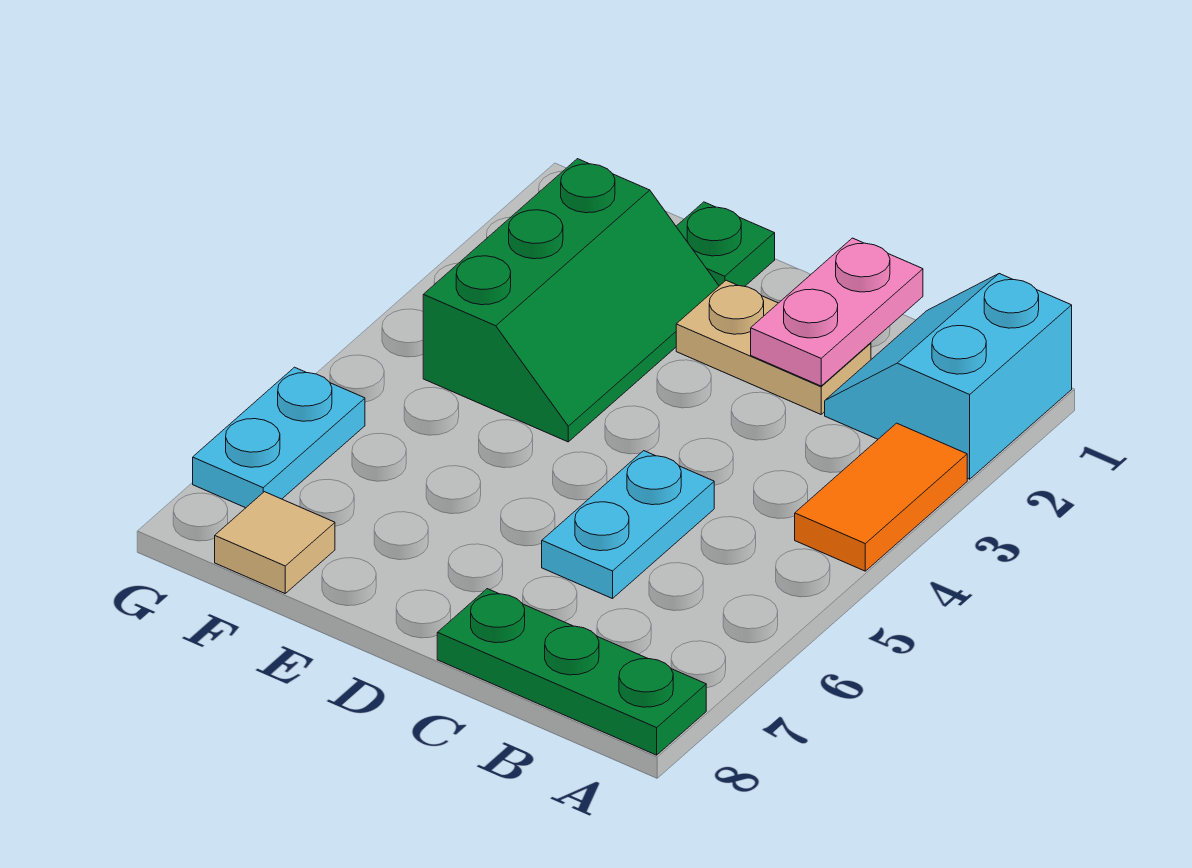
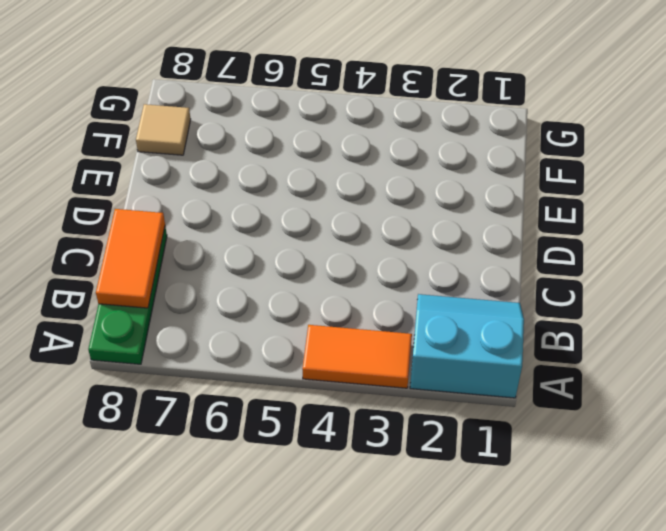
orange 1x2 tile [96,209,165,308] -> none
none -> tan 1x2 plate [676,280,871,414]
none -> cyan 1x2 plate [542,451,714,599]

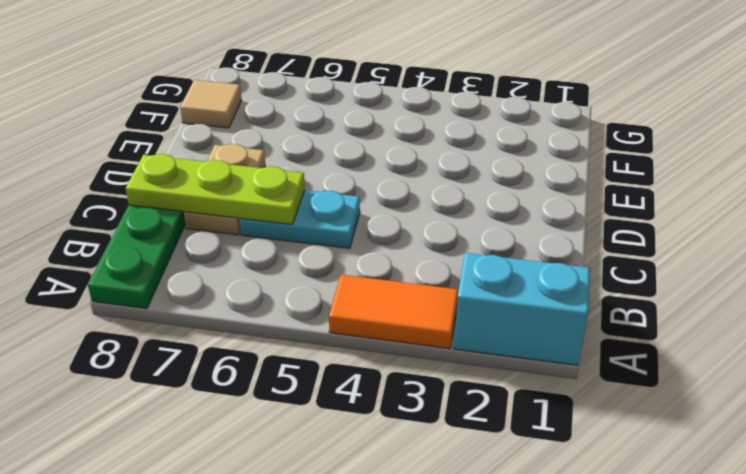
lime 1x3 plate [126,154,305,225] -> none
tan 1x2 plate [184,144,265,235] -> tan 1x2 plate moved to [676,280,871,414]
none -> green 1x1 plate [676,202,775,287]
none -> green 2x3 slope [423,159,719,442]

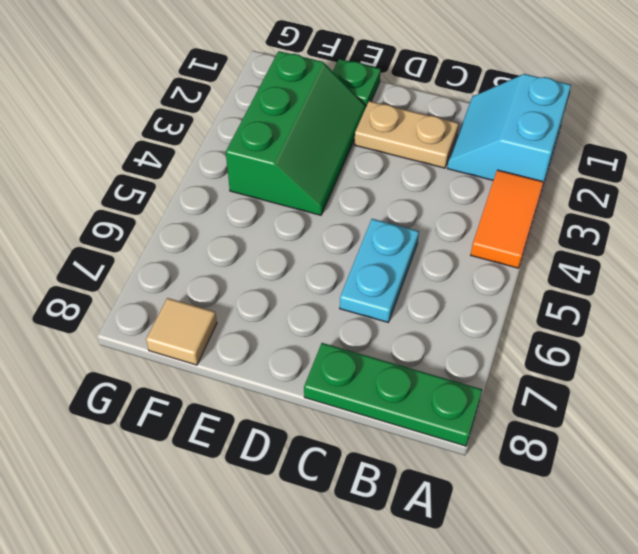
none -> cyan 1x2 plate [193,367,365,508]
none -> pink 1x2 plate [751,238,923,386]

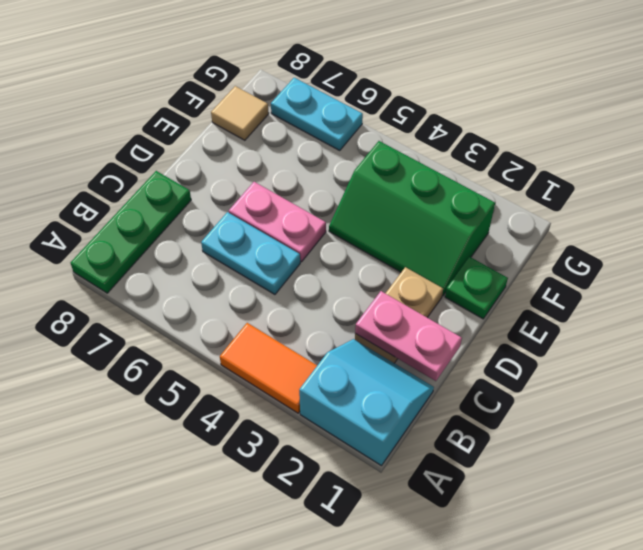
pink 1x2 plate [229,182,326,262] -> none

